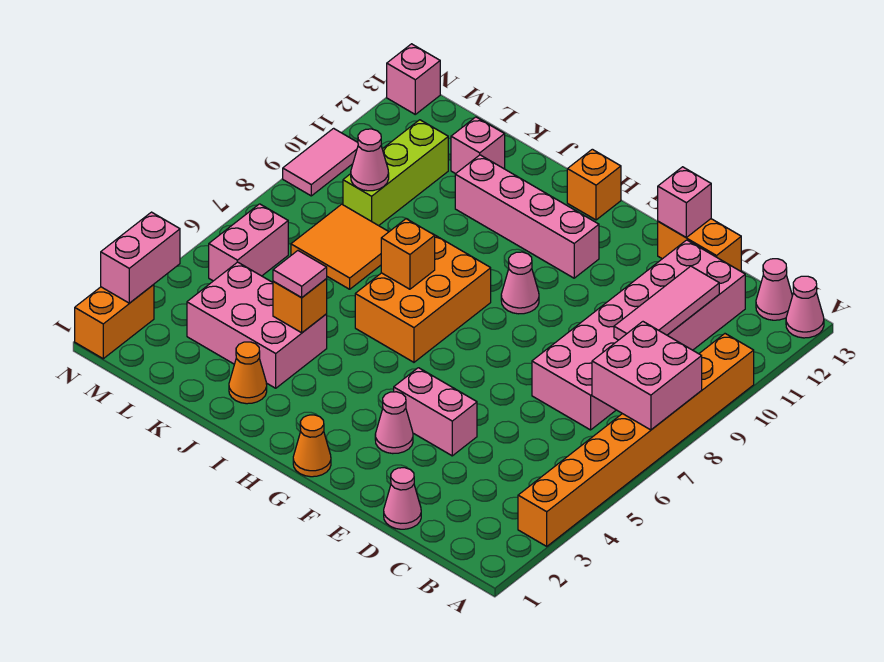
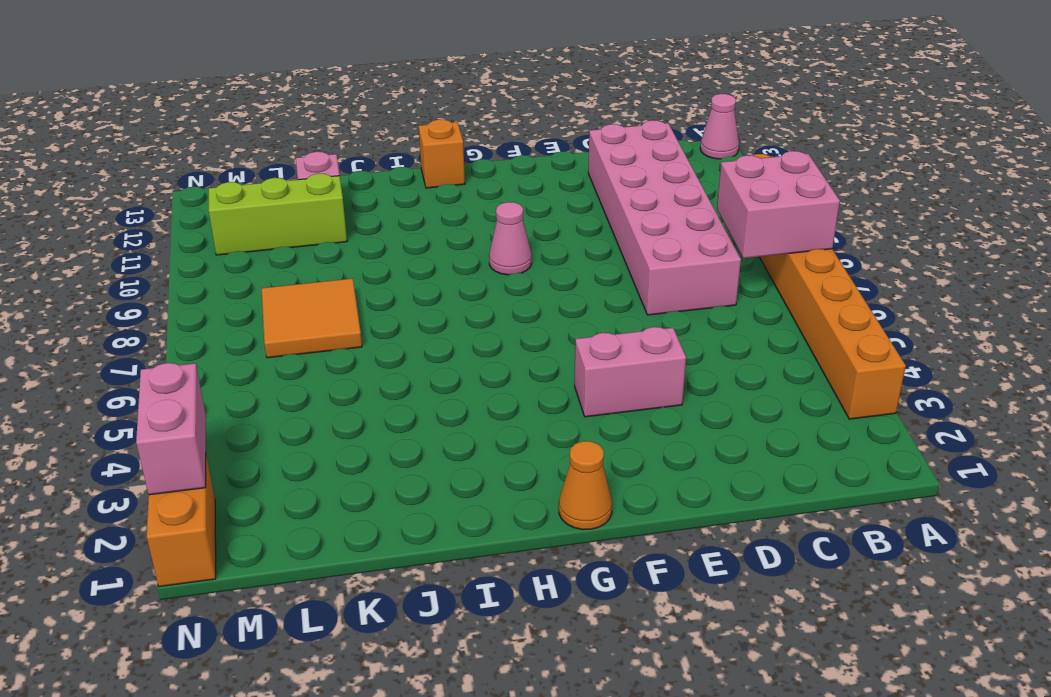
lime 1x3 brick [209,173,347,255] -> lime 1x3 brick turned to [343,120,448,226]
none -> pink 1x1 cone [756,259,792,320]
none -> pink 1x1 cone [384,468,421,529]
none -> orange 1x2 brick [658,219,741,271]
none -> pink 1x1 cone [375,392,413,454]

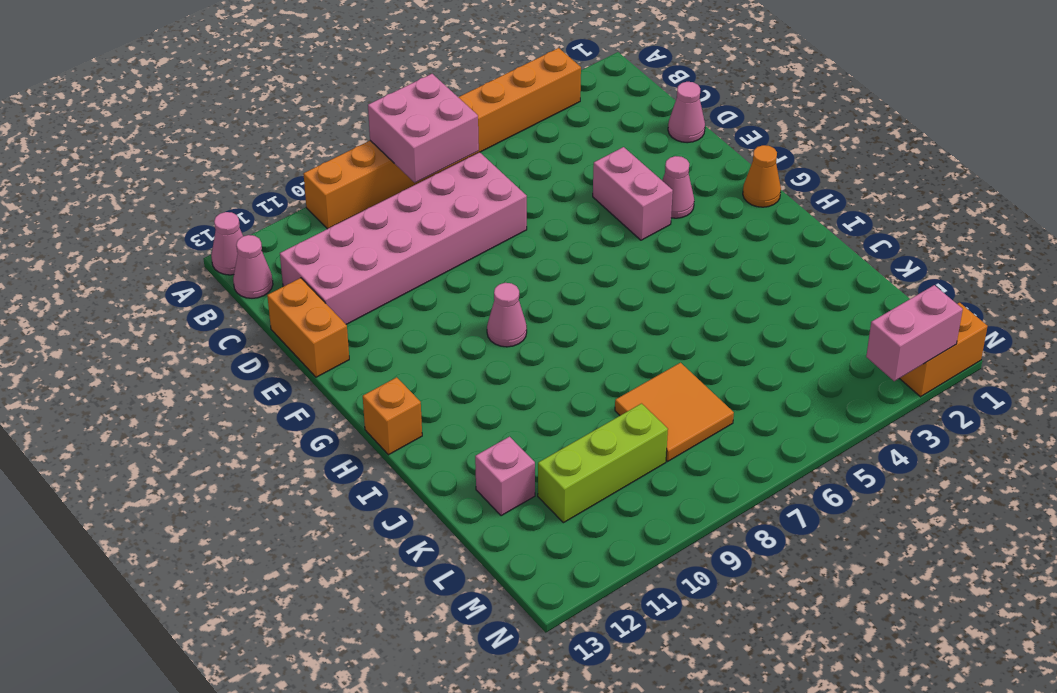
none -> pink 1x4 brick [455,155,599,278]
none -> orange 2x3 brick [355,235,491,362]
none -> orange 1x1 cone [229,342,267,404]
none -> pink 2x3 brick [187,262,327,388]

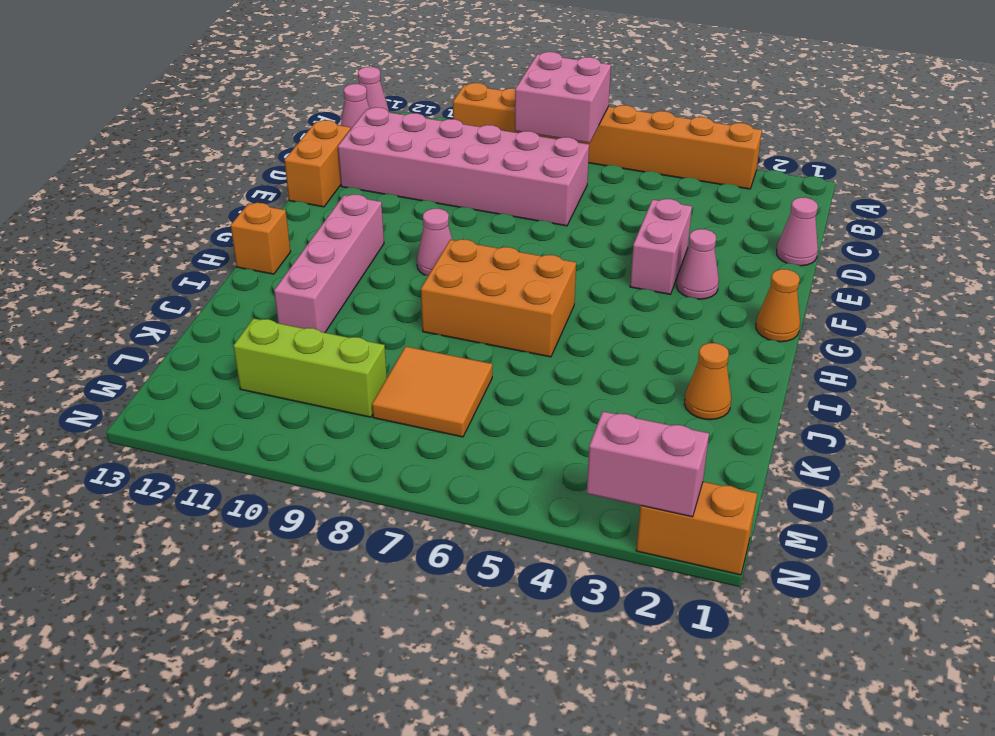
none -> pink 2x3 brick [187,262,327,388]
none -> pink 1x1 brick [451,117,505,174]
none -> pink 1x2 brick [209,204,288,281]
none -> pink 1x2 tile [283,128,358,196]

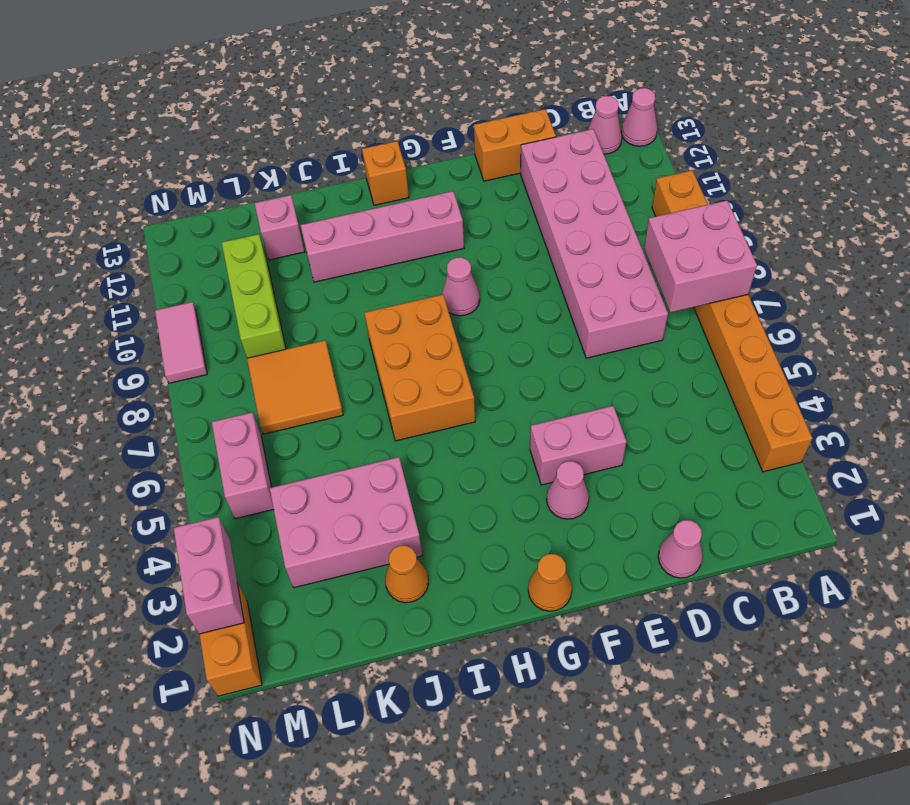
none -> pink 1x1 brick [387,44,440,114]
none -> pink 1x3 tile [614,266,719,340]
none -> pink 1x1 brick [658,167,711,237]
none -> orange 1x1 brick [381,219,435,289]

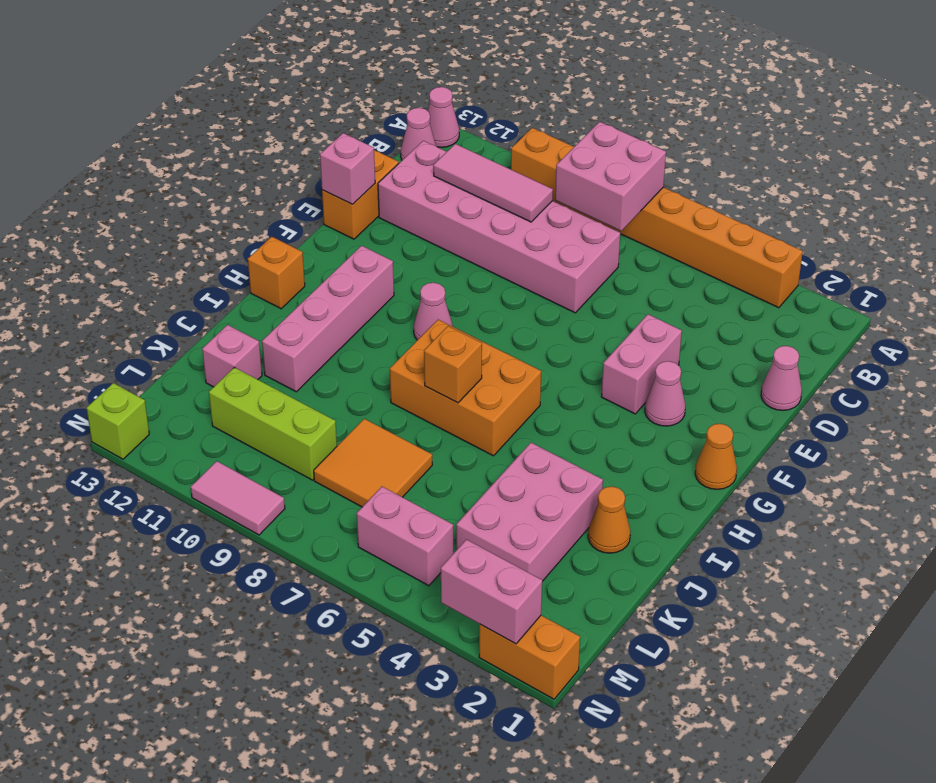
lime 1x1 brick [87,383,149,459] -> pink 1x1 brick [387,44,440,114]
none -> orange 1x1 brick [273,279,327,333]
none -> pink 1x1 cone [351,129,389,191]
none -> pink 1x1 tile [273,251,327,298]

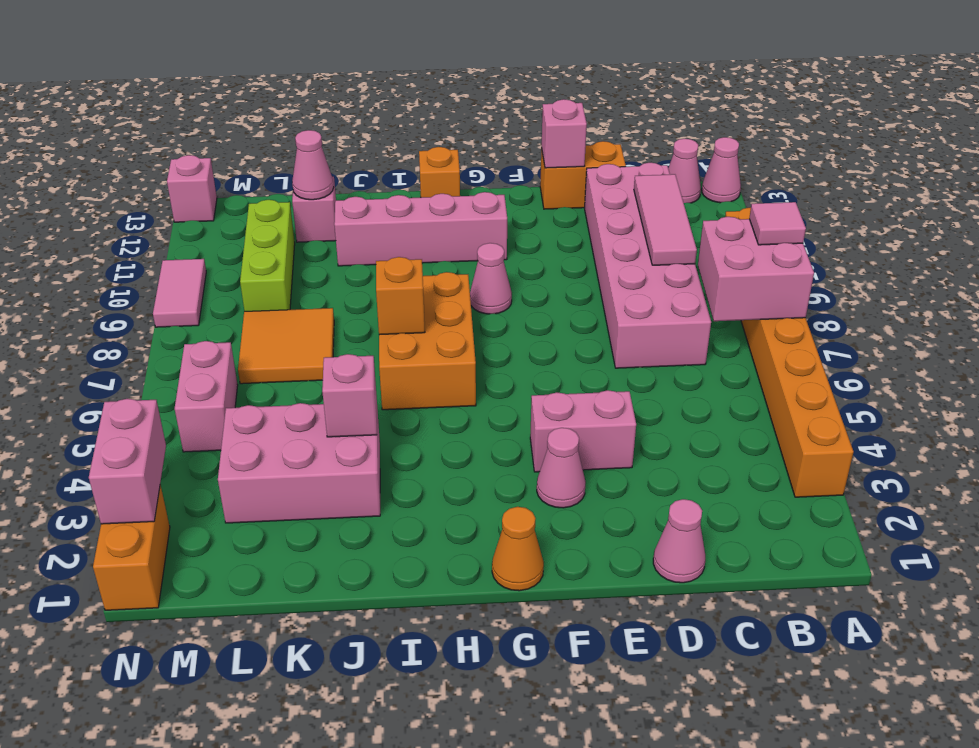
pink 1x1 tile [749,202,806,245] -> pink 1x1 tile moved to [273,251,327,298]
pink 1x1 brick [322,354,377,437] -> orange 1x1 brick [273,279,327,333]
pink 1x1 cone [292,130,334,200] -> pink 1x1 cone moved to [351,129,389,191]
none -> orange 1x1 cone [229,342,267,404]

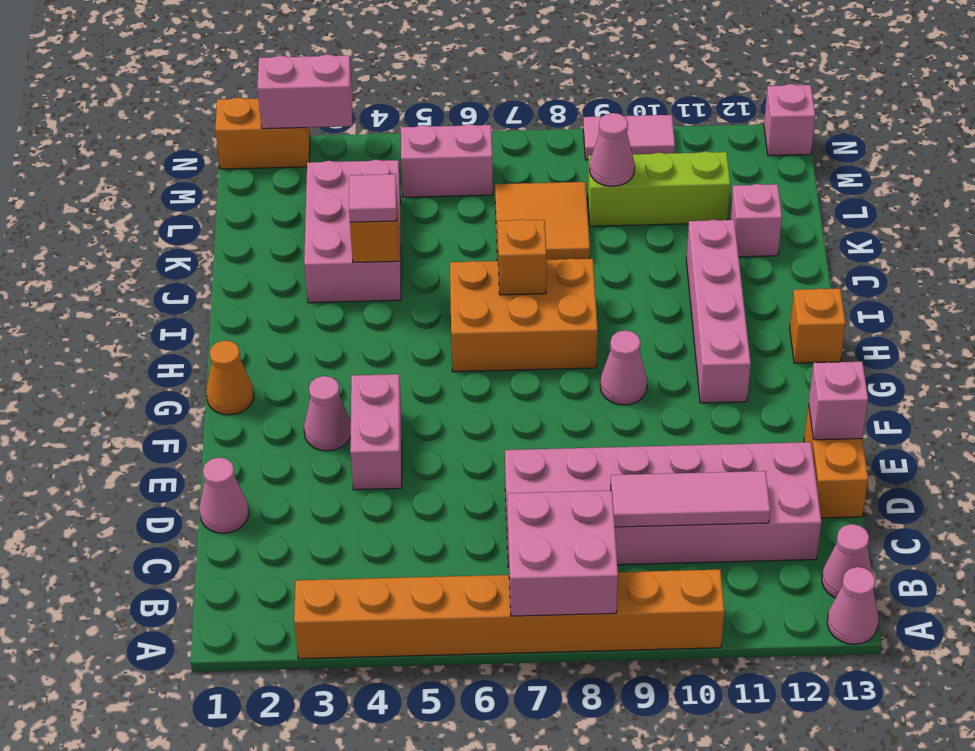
none -> orange 1x1 cone [229,342,267,404]

